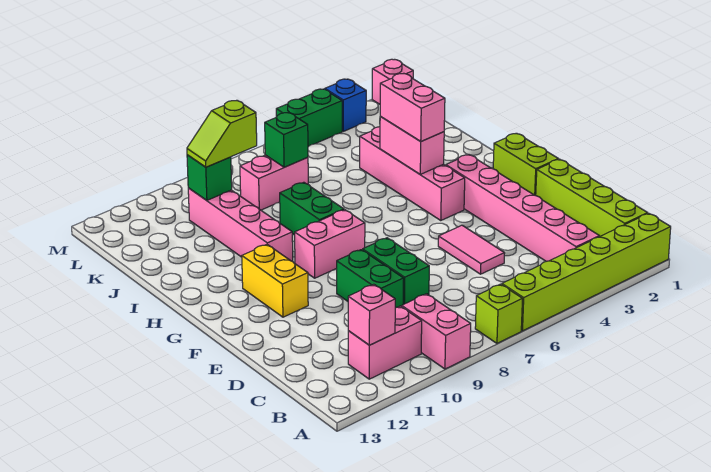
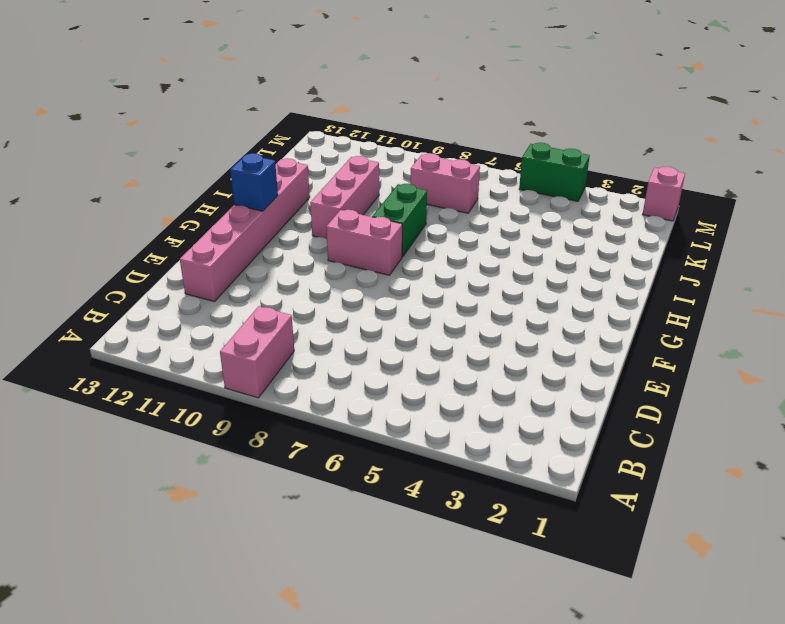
pink 1x6 brick [180,158,310,302] -> pink 1x6 brick moved to [446,155,599,261]
blue 1x1 brick [230,153,278,211] -> blue 1x1 brick moved to [325,79,366,131]
pink 1x3 brick [310,156,379,239] -> pink 1x4 brick [188,188,293,261]
none -> lime 1x6 brick [502,213,671,331]
none -> lime 1x1 brick [475,284,522,343]
none -> lime 1x4 brick [536,159,648,237]

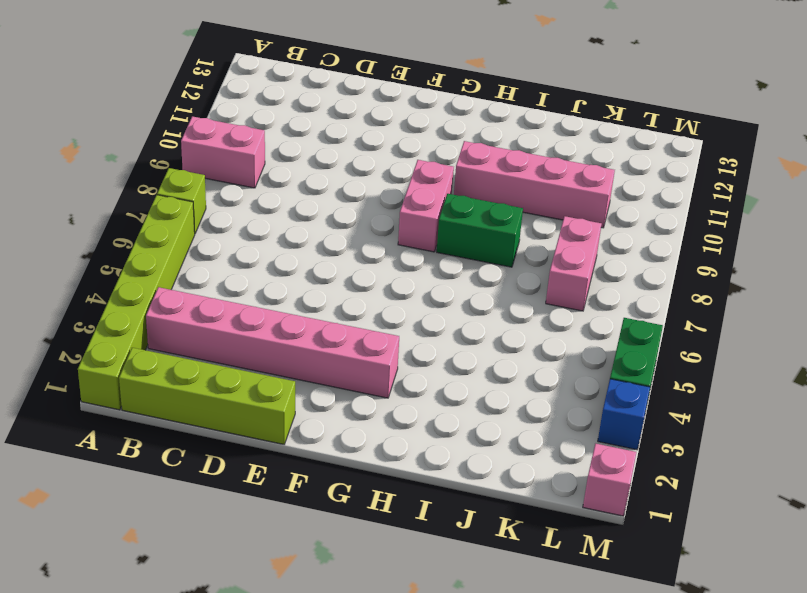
none -> pink 1x2 brick [348,306,422,379]
none -> pink 1x2 tile [438,225,505,274]
none -> green 1x2 brick [363,238,429,304]

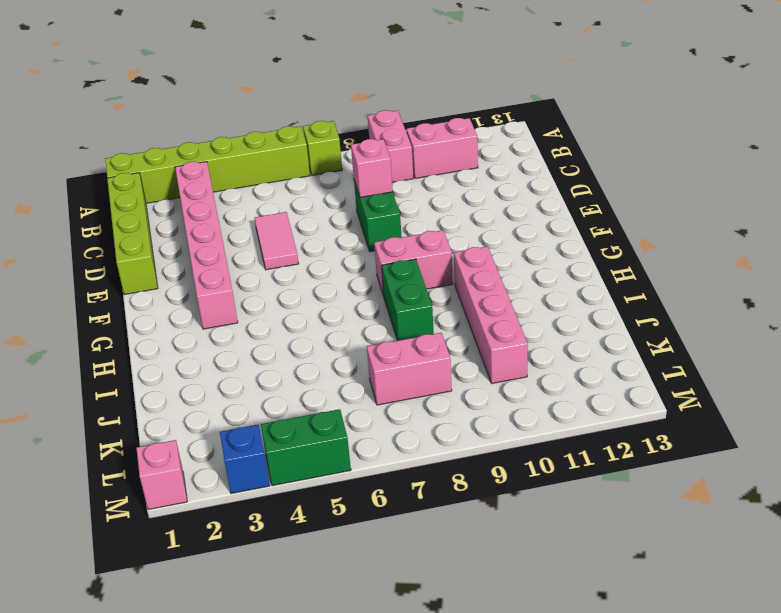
pink 1x1 brick [351,139,393,197] -> pink 1x1 brick moved to [348,284,395,345]
none -> green 1x2 brick [337,250,404,308]
none -> lime 1x2 brick [493,133,558,196]
none -> yellow 1x2 brick [242,245,308,317]

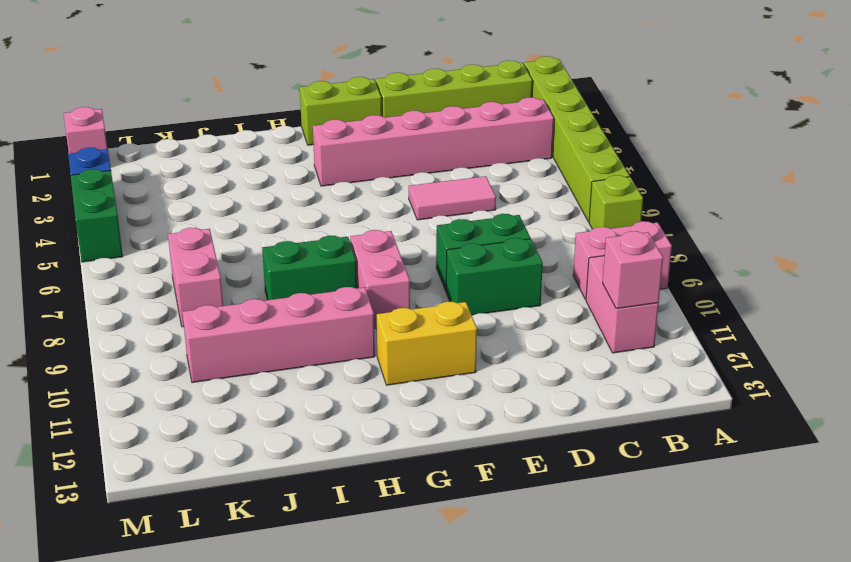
none -> pink 1x4 brick [360,127,465,220]
none -> pink 1x2 brick [380,116,444,174]
none -> green 1x1 brick [265,112,308,167]

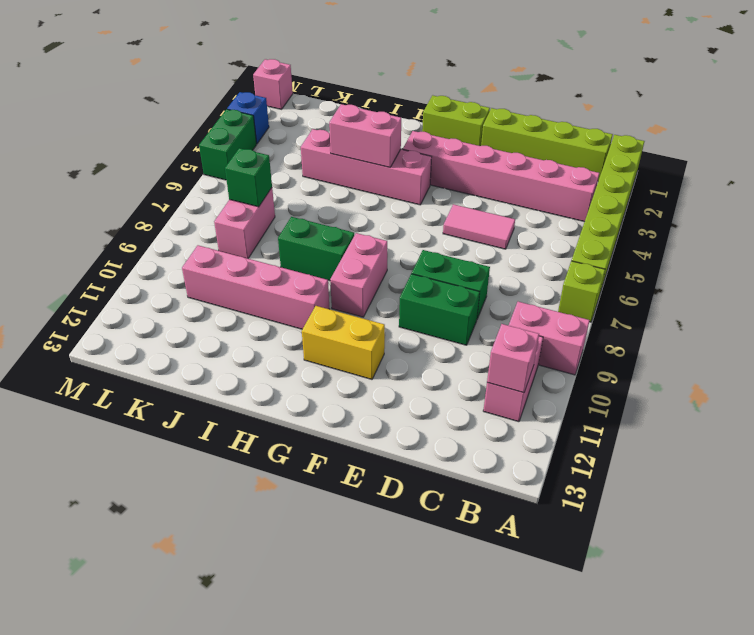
none -> green 1x1 brick [187,155,232,200]
none -> pink 1x2 brick [380,74,445,141]
none -> lime 1x2 slope [187,101,257,167]

